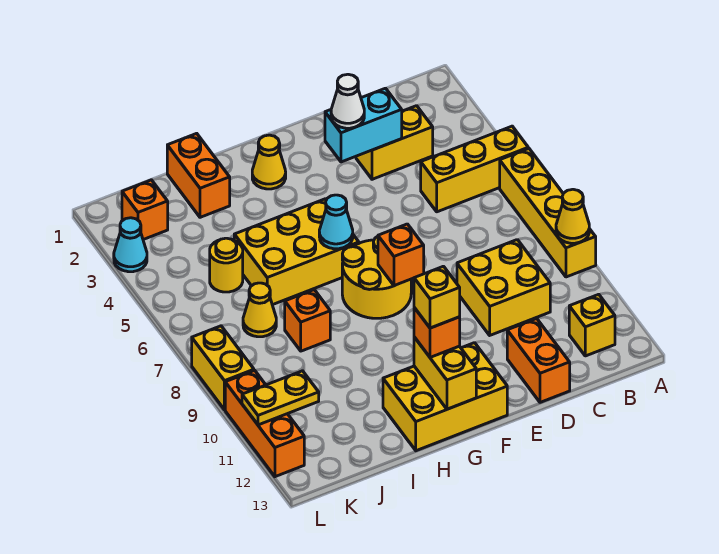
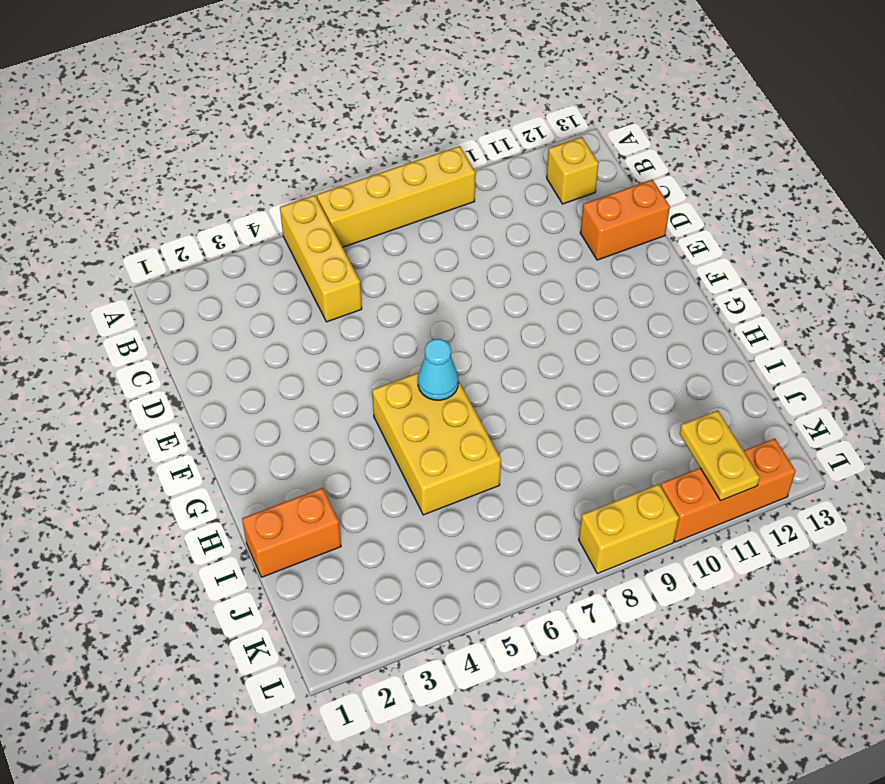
none -> yellow 1x2 brick [356,106,433,179]
none -> yellow 2x2 brick [457,240,550,335]
none -> yellow 2x2 round brick [342,236,411,318]

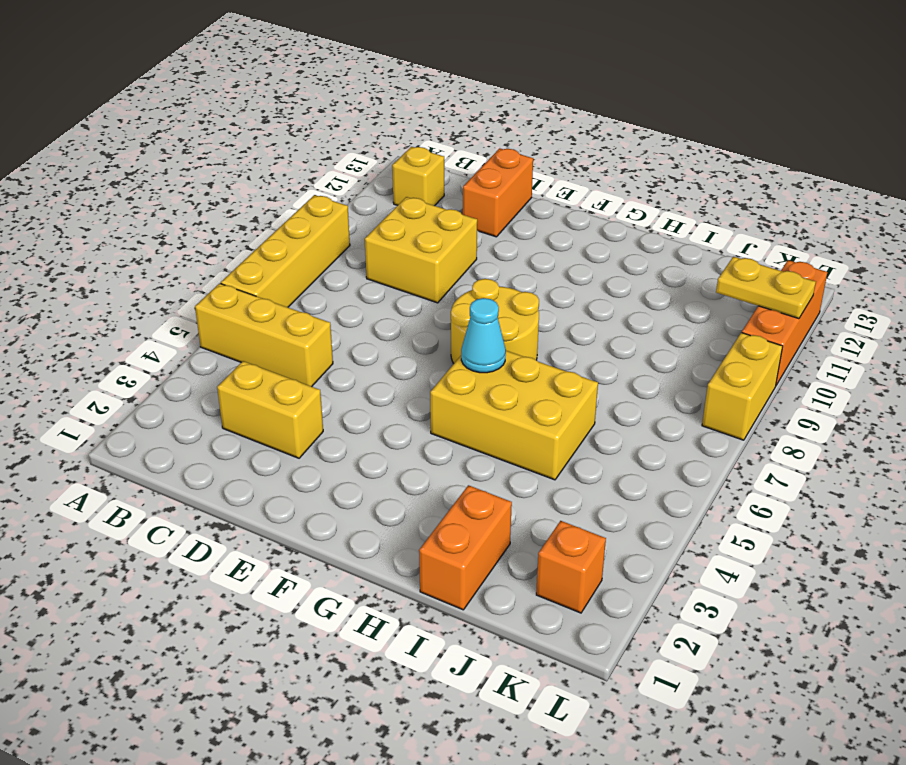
none -> yellow 2x3 brick [383,343,507,451]
none -> yellow 1x1 cone [252,135,286,189]
none -> orange 1x1 brick [285,290,330,351]

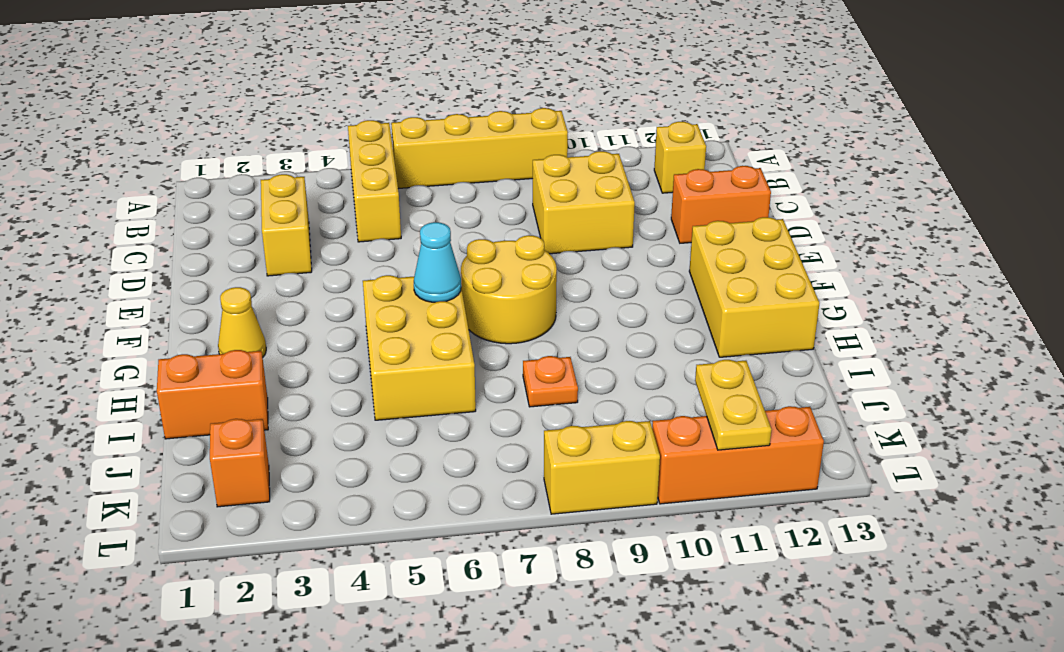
orange 1x1 plate [523,356,578,407] -> orange 1x1 brick [285,290,330,351]
none -> yellow 1x1 round brick [210,238,243,292]
none -> yellow 1x1 cone [243,283,276,337]
none -> cyan 1x1 cone [114,218,147,272]

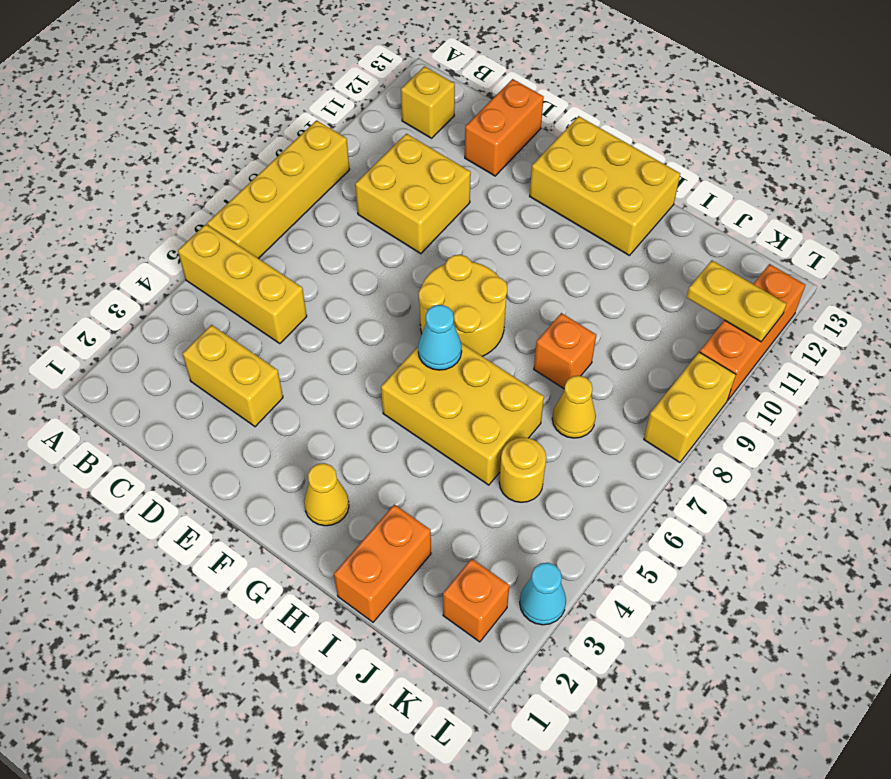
none -> yellow 1x1 cone [556,189,589,243]
none -> cyan 1x2 brick [325,88,402,162]
none -> orange 1x1 brick [378,224,424,286]

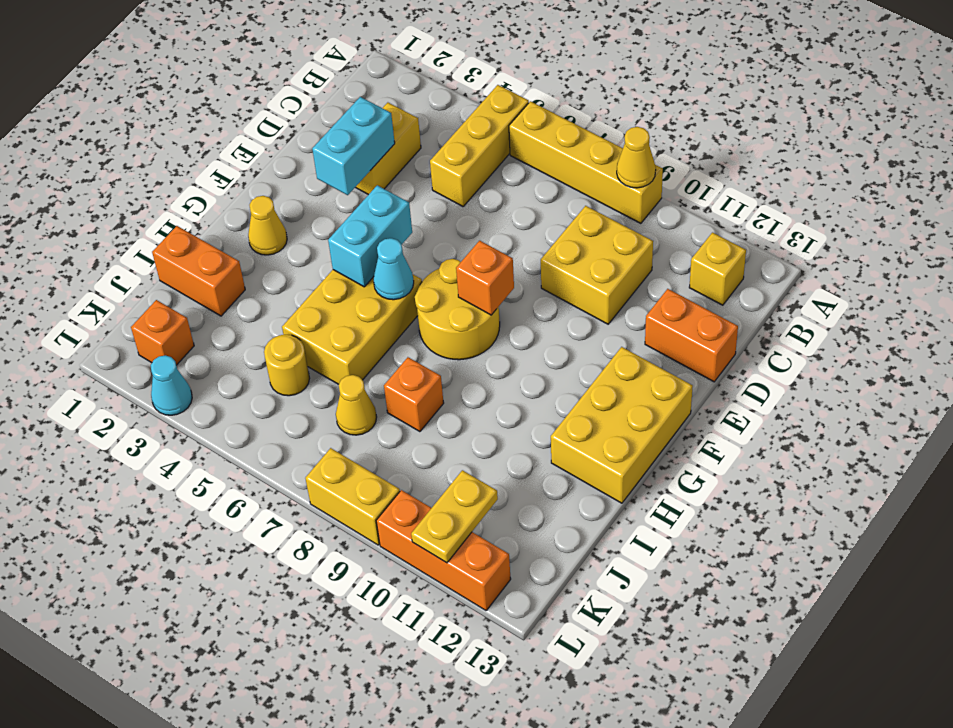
cyan 1x2 brick [328,185,412,287] -> none
none -> yellow 1x2 brick [414,337,476,409]
none -> white 1x1 cone [331,74,364,128]
none -> orange 1x1 brick [414,308,460,357]

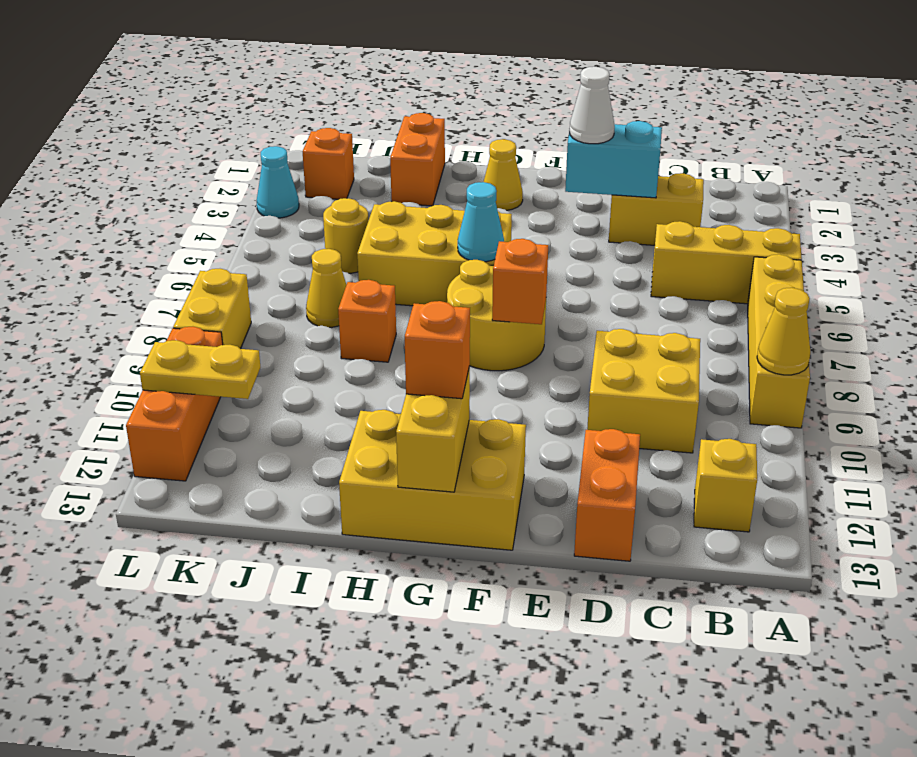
none -> yellow 1x1 brick [414,266,460,328]

